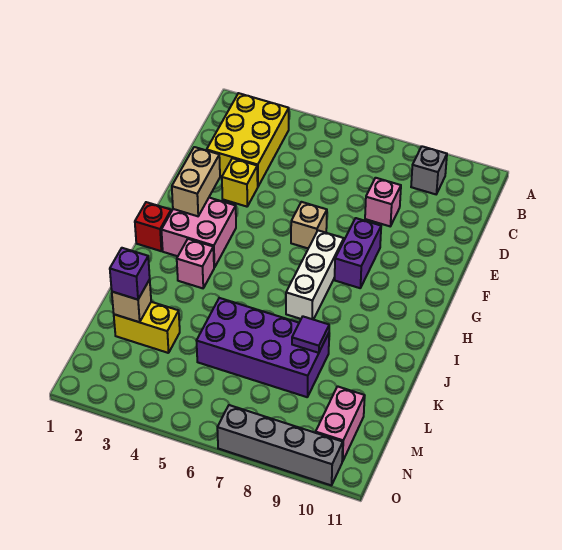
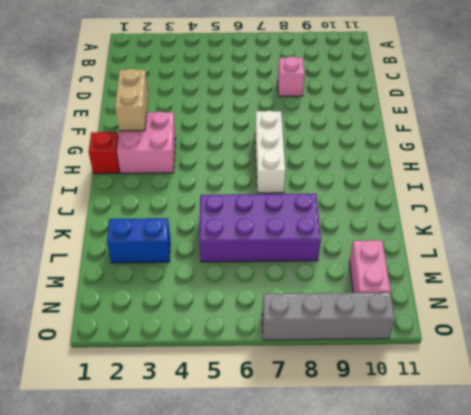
blue 1x2 brick [107,218,170,263] -> yellow 1x2 brick [114,302,180,353]
none -> yellow 2x3 brick [207,93,289,186]
none -> grey 1x1 brick [411,146,447,194]
none -> yellow 1x1 brick [222,158,258,207]

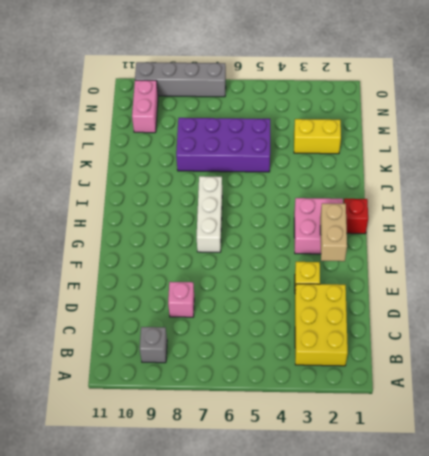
none -> tan 1x1 brick [291,202,327,248]
none -> purple 1x2 brick [335,218,381,288]
none -> pink 1x1 brick [177,239,214,288]

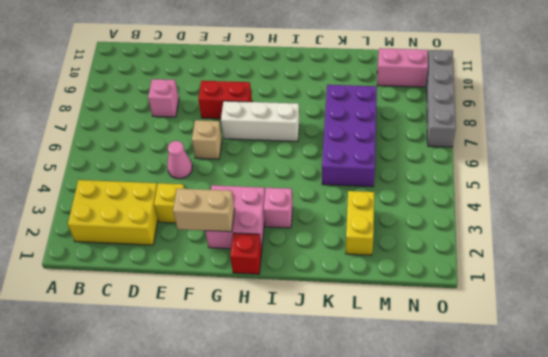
pink 1x1 cone [167,141,192,179] -> none
red 1x2 brick [198,81,252,119] -> purple 1x2 brick [335,218,381,288]
none -> grey 1x1 brick [411,146,447,194]
none -> purple 1x1 tile [292,317,329,353]
none -> tan 1x1 brick [112,280,151,322]

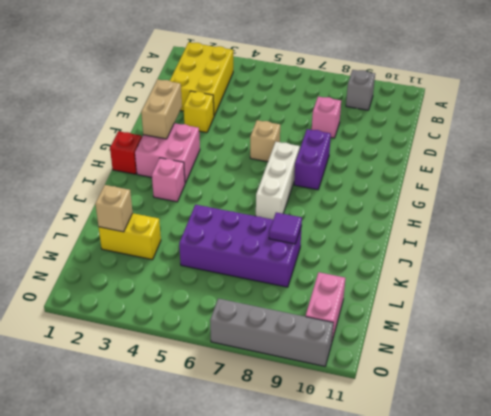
none -> purple 1x1 brick [110,248,150,300]

